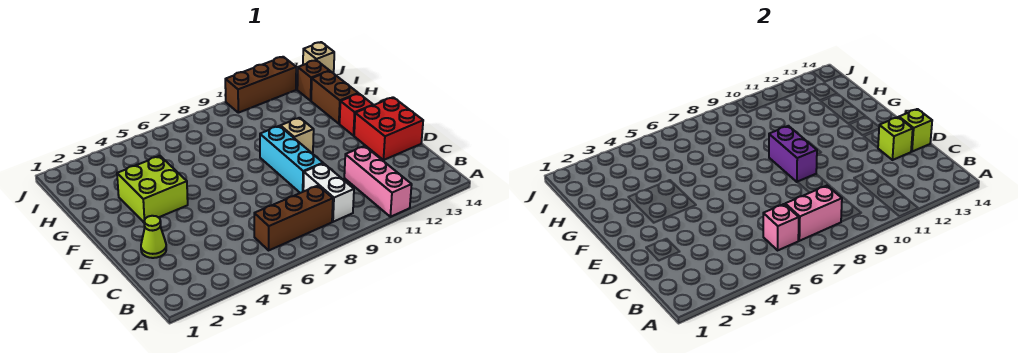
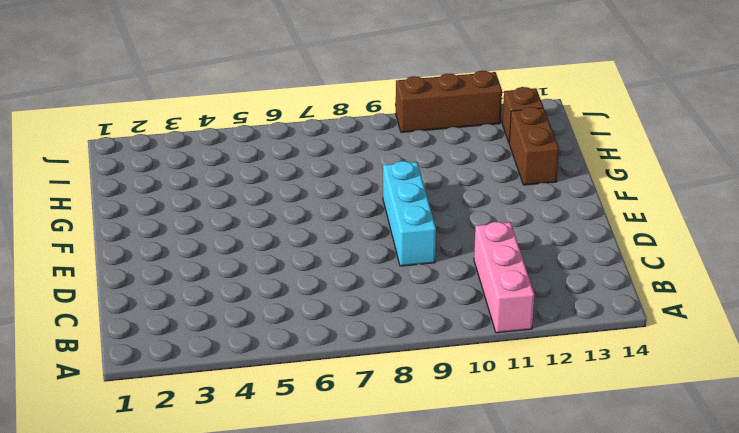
none -> brown 1x3 brick [254,186,333,250]
none -> white 1x2 brick [303,163,354,222]
none -> lime 1x1 cone [141,216,166,258]

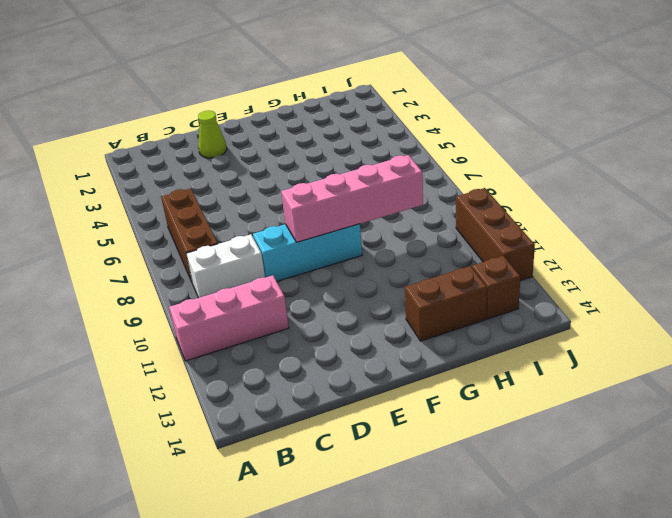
pink 1x4 brick [281,155,423,242] -> purple 1x2 brick [769,126,817,182]
none -> red 2x2 brick [354,97,423,160]
none -> lime 2x2 brick [117,156,188,222]
none -> tan 1x1 brick [280,118,314,153]

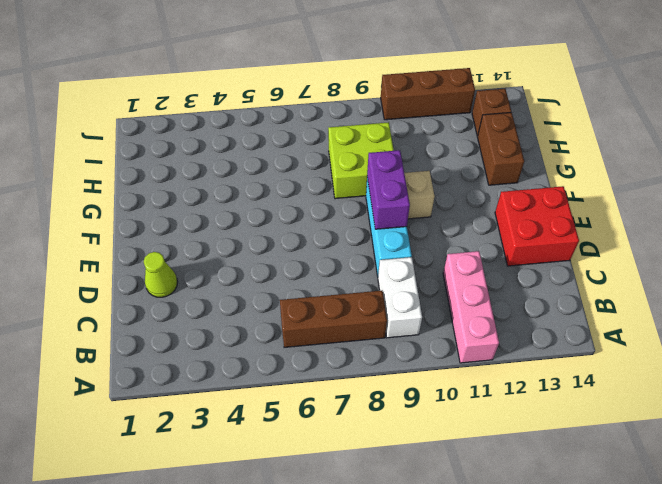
lime 2x2 brick [328,122,394,199] -> lime 2x2 brick moved to [117,156,188,222]
none -> red 1x1 brick [340,94,373,136]
none -> tan 1x1 brick [303,42,334,73]
none -> pink 1x1 brick [763,204,799,250]

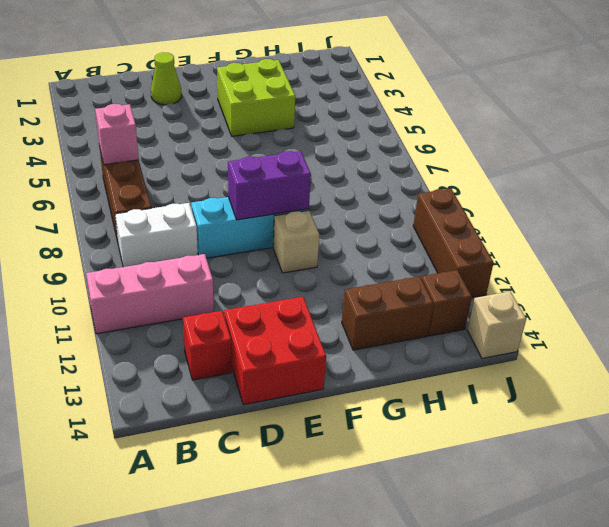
red 1x1 brick [183,311,232,380] -> red 1x1 brick moved to [340,94,373,136]
none -> pink 1x2 brick [785,186,842,241]
none -> lime 1x1 brick [878,117,913,160]
none -> lime 1x1 brick [899,109,932,152]

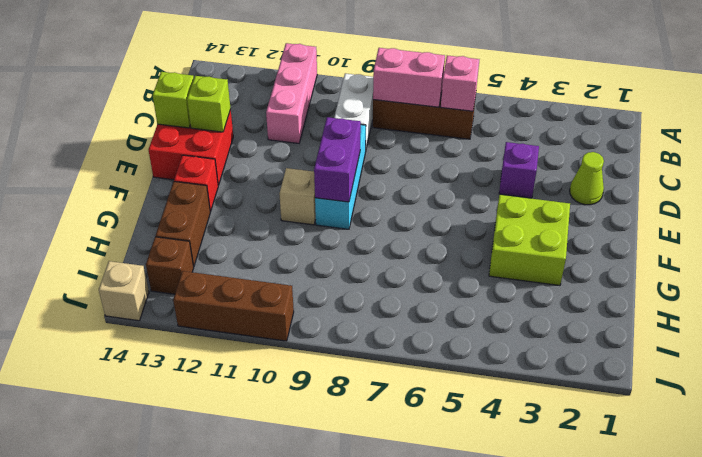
purple 1x1 brick [499,142,539,198] -> none

